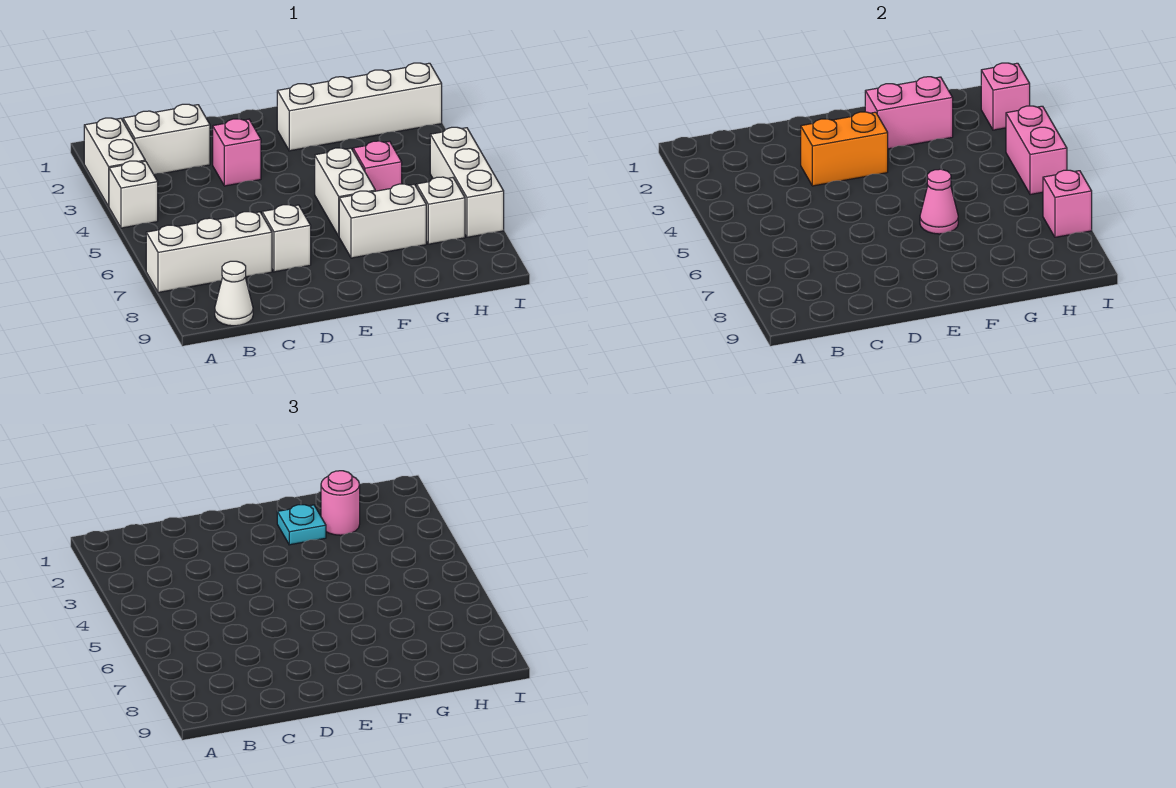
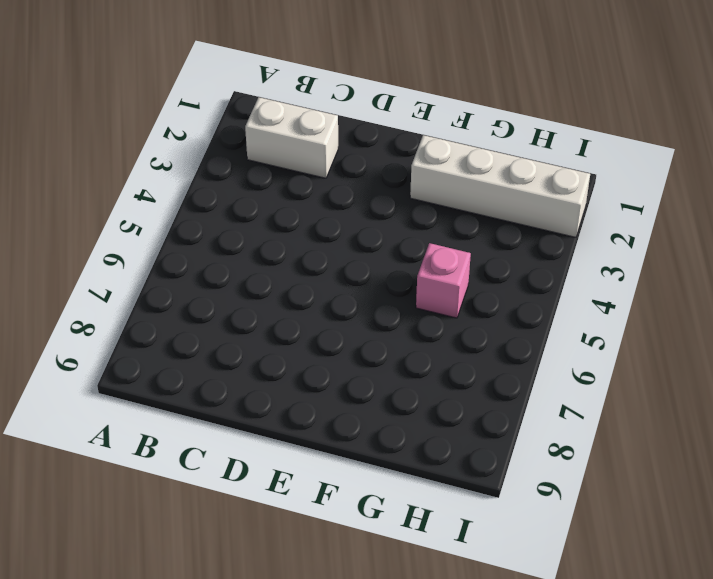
none -> white 1x2 brick [84,118,145,206]
none -> white 1x1 brick [109,161,158,228]
none -> white 1x3 brick [146,212,272,292]

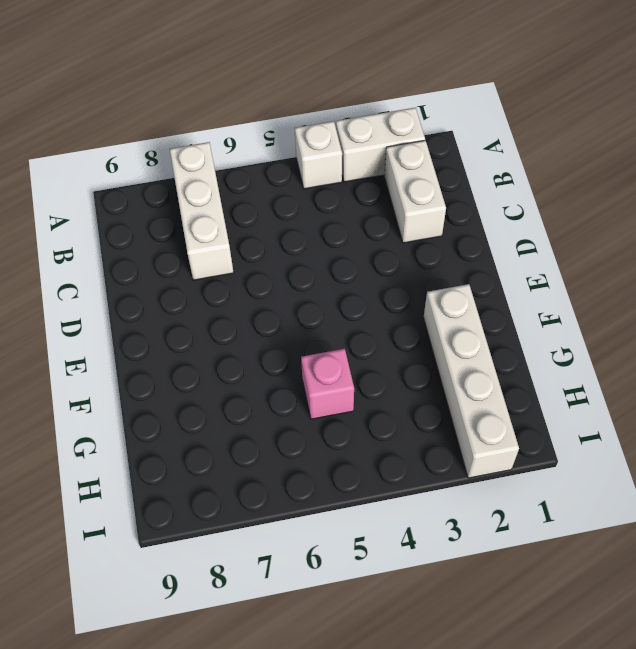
none -> white 1x1 cone [215,261,253,326]
none -> pink 1x1 brick [213,119,261,186]
none -> white 1x1 brick [262,205,311,272]

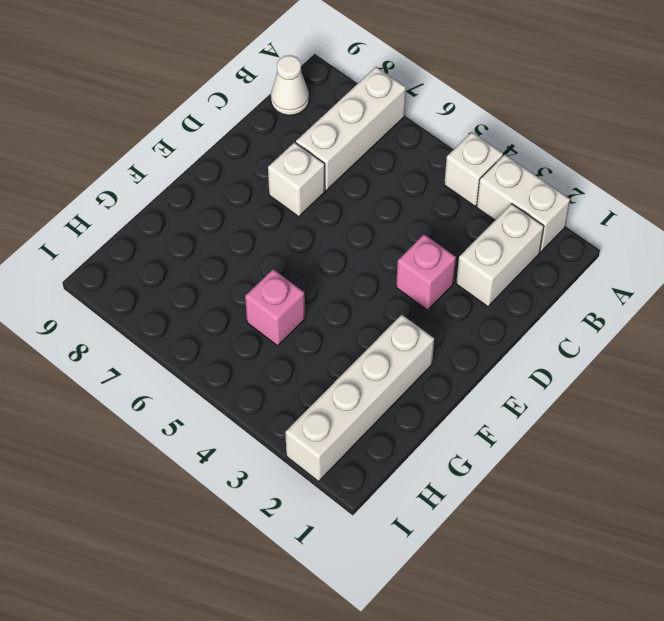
none -> white 1x2 brick [315,148,375,236]
none -> white 1x2 brick [339,184,426,258]
none -> white 1x1 brick [416,177,465,244]

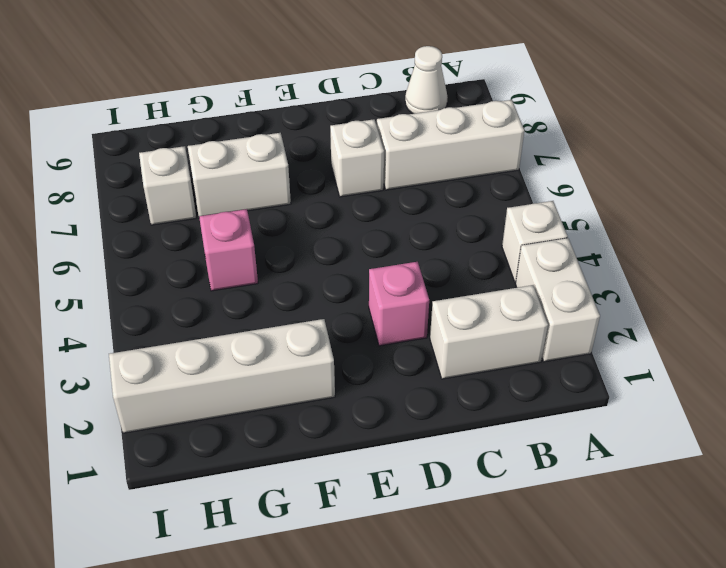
none -> white 1x2 brick [315,148,375,236]
none -> white 1x3 brick [430,127,504,237]
none -> orange 1x2 brick [801,112,888,186]

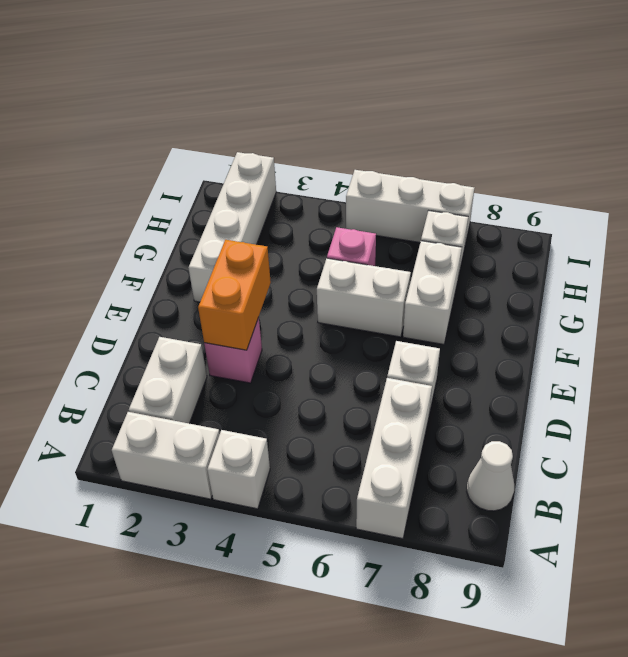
none -> pink 1x2 brick [865,77,953,149]
none -> pink 1x1 cone [920,169,958,234]
none -> pink 1x1 brick [981,63,1030,130]

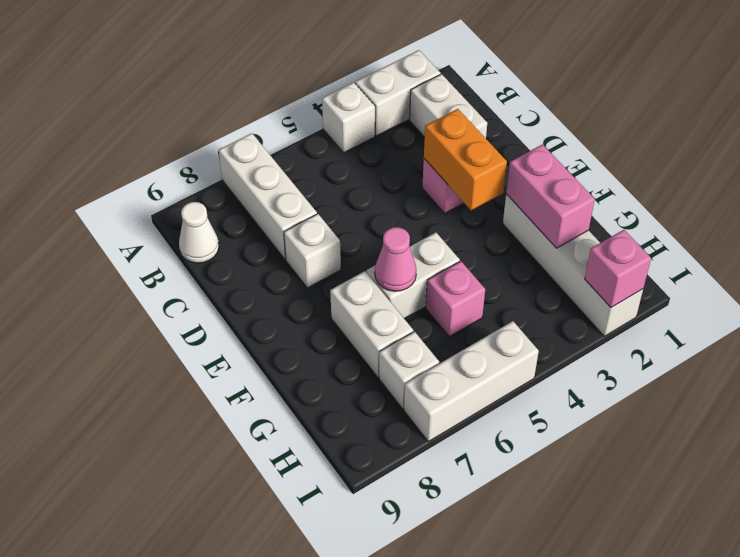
none -> pink 1x2 brick [1006,106,1067,195]
none -> pink 1x1 brick [1043,170,1092,237]
none -> cyan 1x1 plate [277,505,326,545]

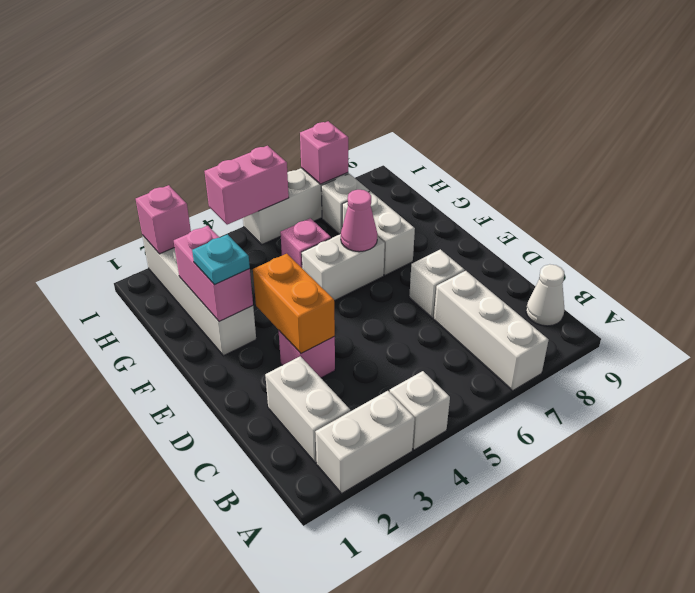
none -> pink 1x1 round brick [321,471,360,535]

